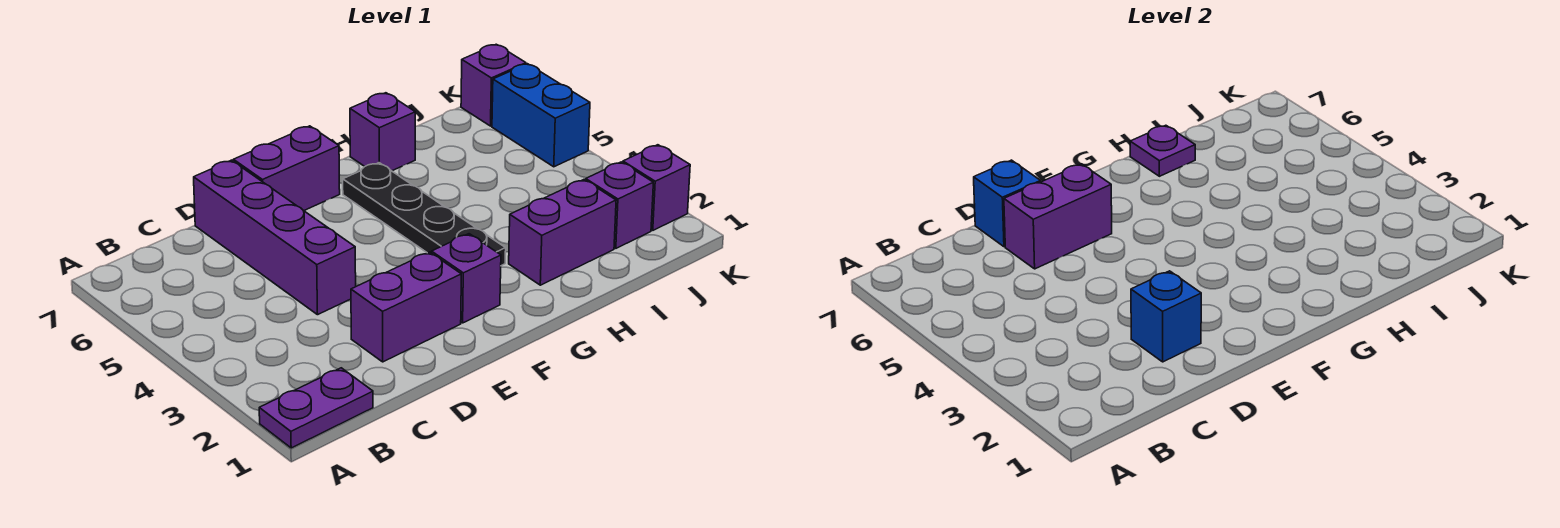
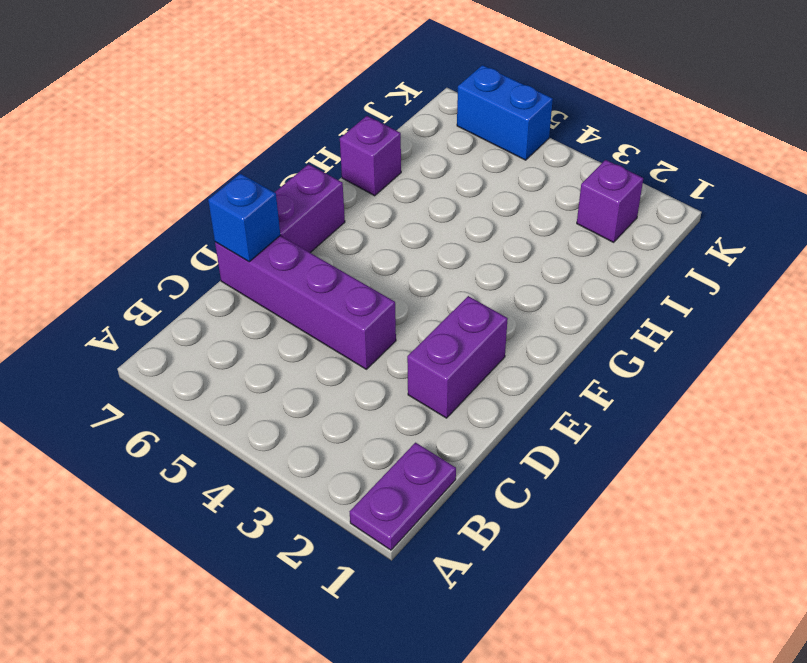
none -> purple 1x1 brick [432,234,501,323]
none -> black 1x4 plate [343,163,506,266]
none -> purple 1x2 brick [509,180,616,285]

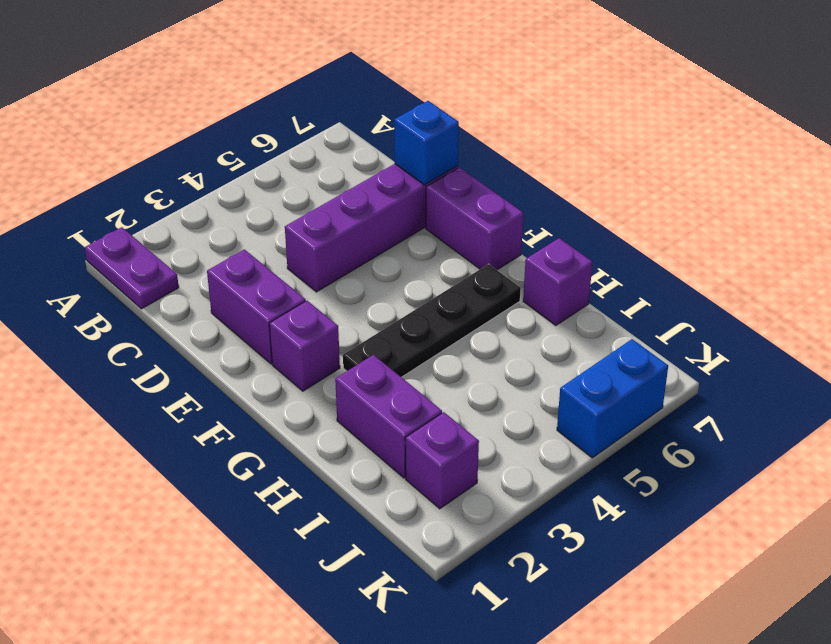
none -> purple 1x1 brick [623,145,690,230]
none -> purple 1x1 brick [461,44,526,126]
none -> blue 1x1 brick [1131,271,1201,362]

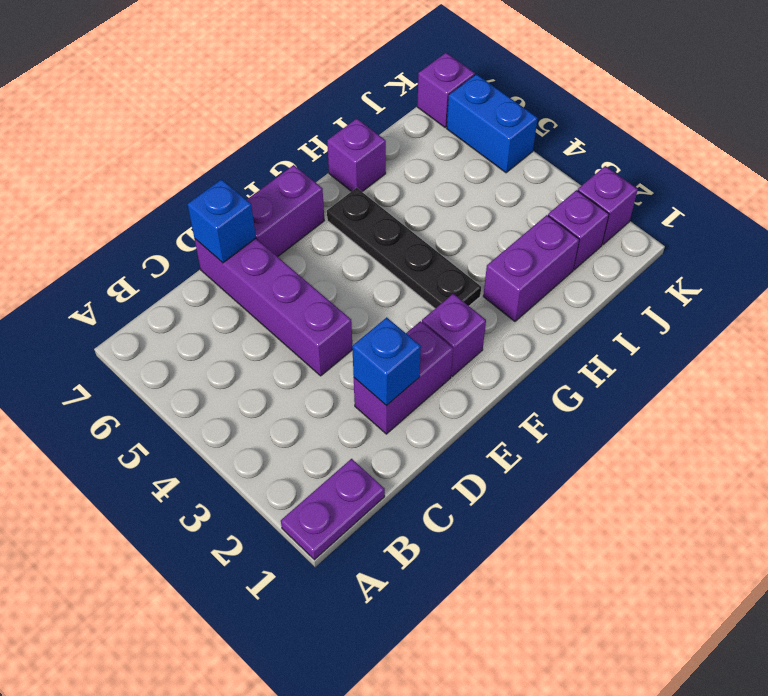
none -> purple 1x2 brick [1004,164,1112,269]
none -> purple 1x1 plate [1130,125,1195,176]

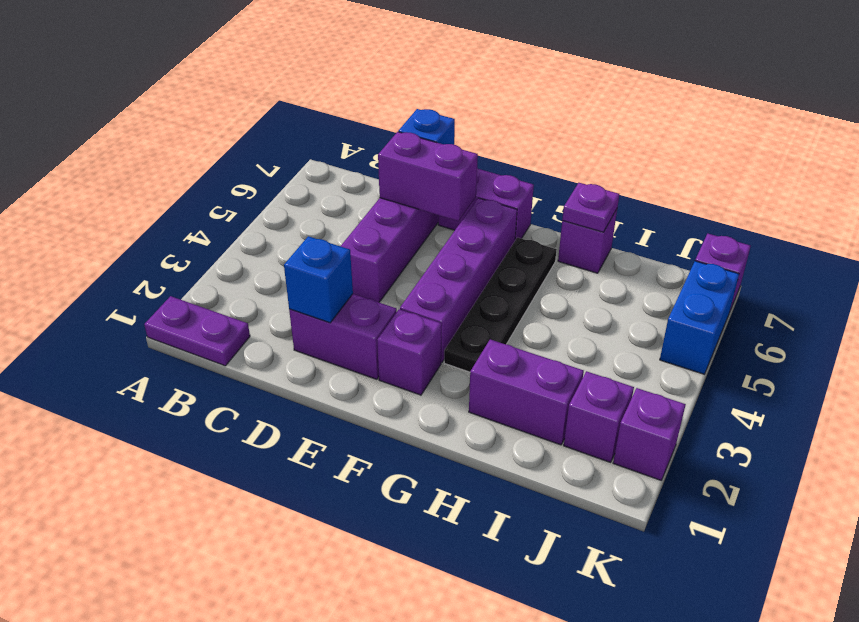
purple 1x4 brick [400,198,517,362] -> none

